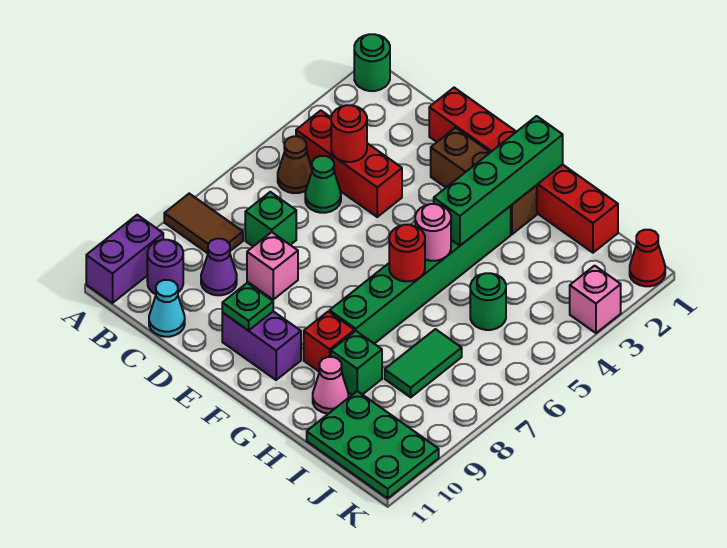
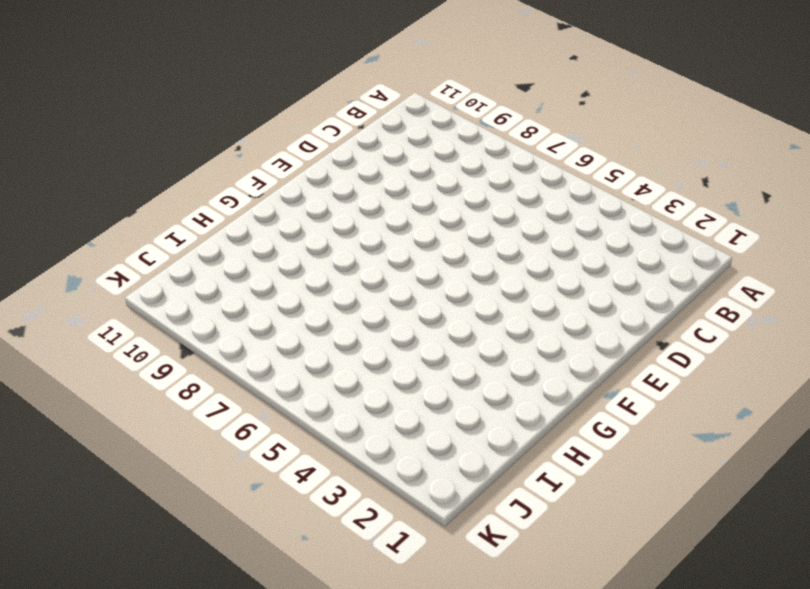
none -> green 1x1 round brick [354,34,390,91]
none -> brown 1x2 tile [164,194,243,253]
none -> purple 1x2 brick [86,215,163,303]

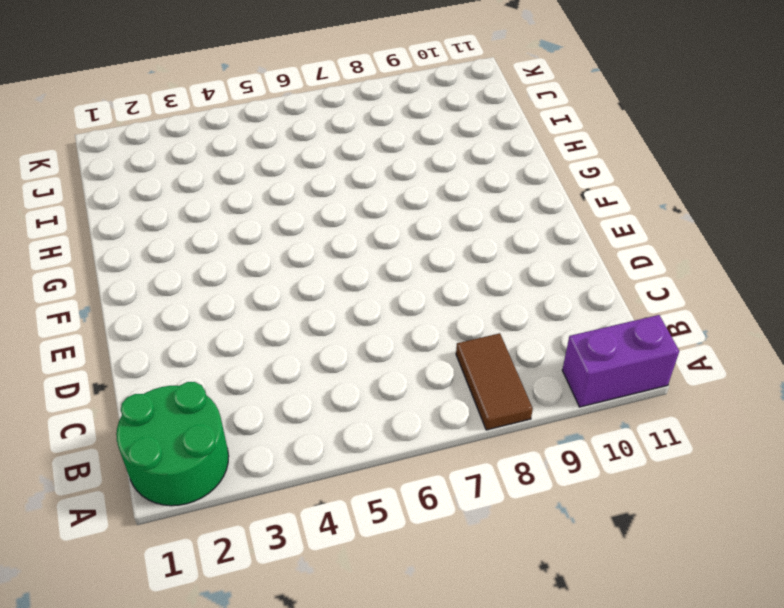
green 2x2 round brick [116,382,229,506] -> green 1x1 round brick [354,34,390,91]
none -> red 1x3 brick [296,111,402,217]
none -> brown 1x1 cone [278,136,312,193]
none -> purple 1x1 round brick [147,240,183,294]

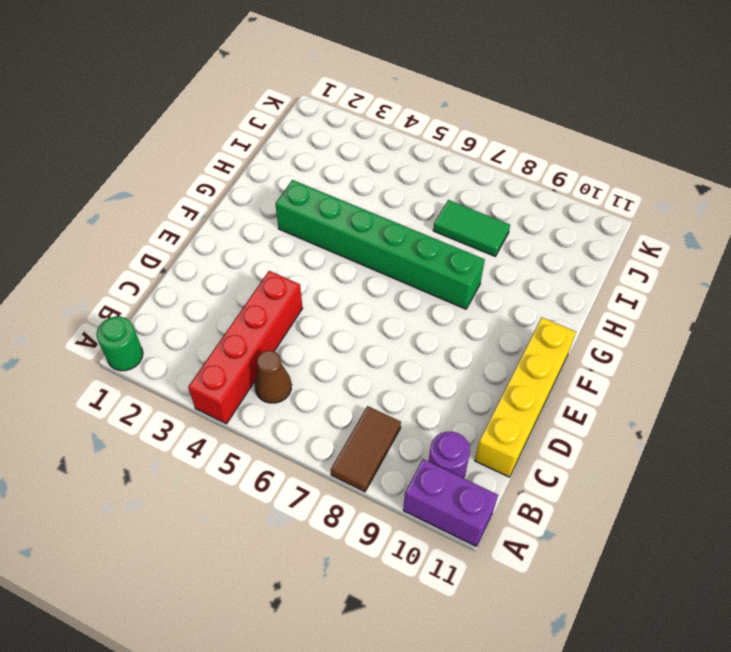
red 1x4 brick [188,271,303,424] -> red 1x3 brick [296,111,402,217]
yellow 1x4 brick [475,318,576,477] -> cyan 1x1 cone [149,280,185,337]
none -> green 1x1 cone [305,156,341,213]
none -> green 1x1 brick [245,192,296,246]
none -> purple 1x1 cone [201,239,237,295]

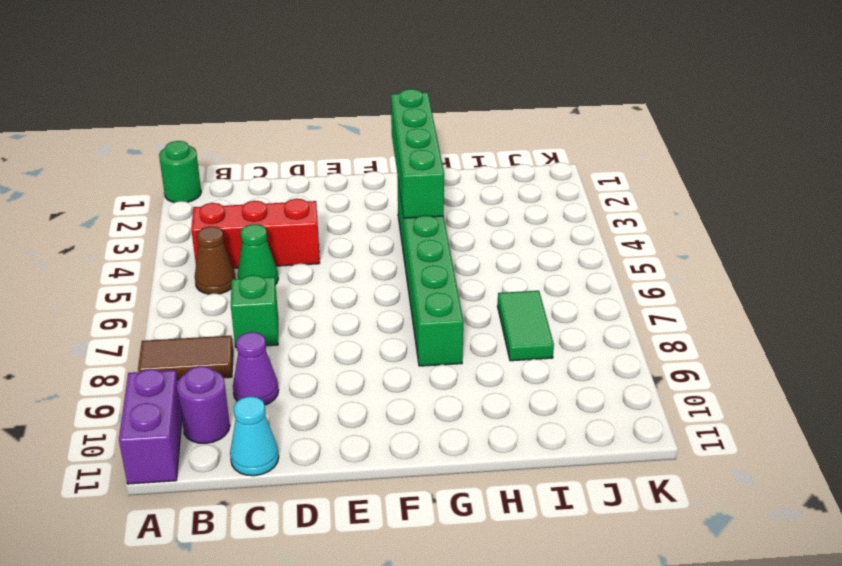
none -> red 1x6 brick [429,88,618,253]
none -> pink 1x1 brick [247,232,298,300]
none -> brown 1x3 brick [431,128,537,234]

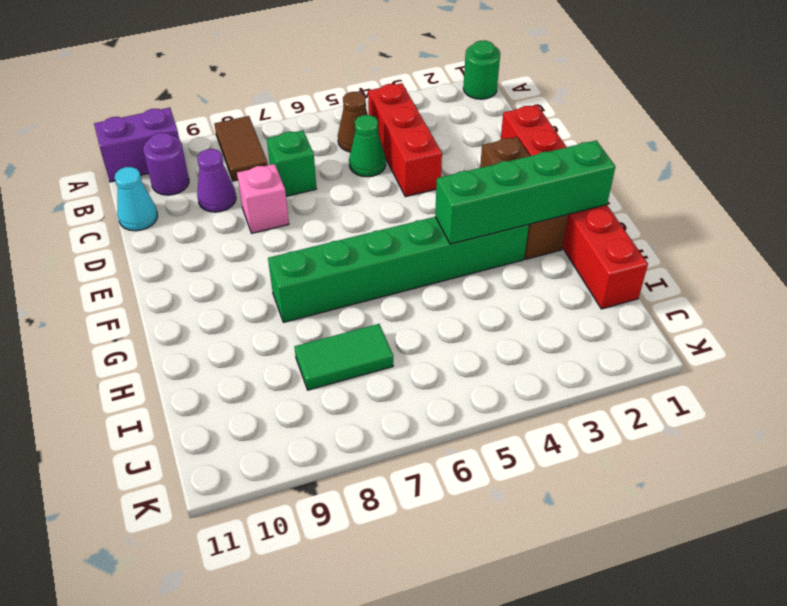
none -> purple 1x2 brick [222,311,301,380]
none -> red 1x1 brick [304,311,355,372]
none -> green 1x1 brick [331,331,382,395]

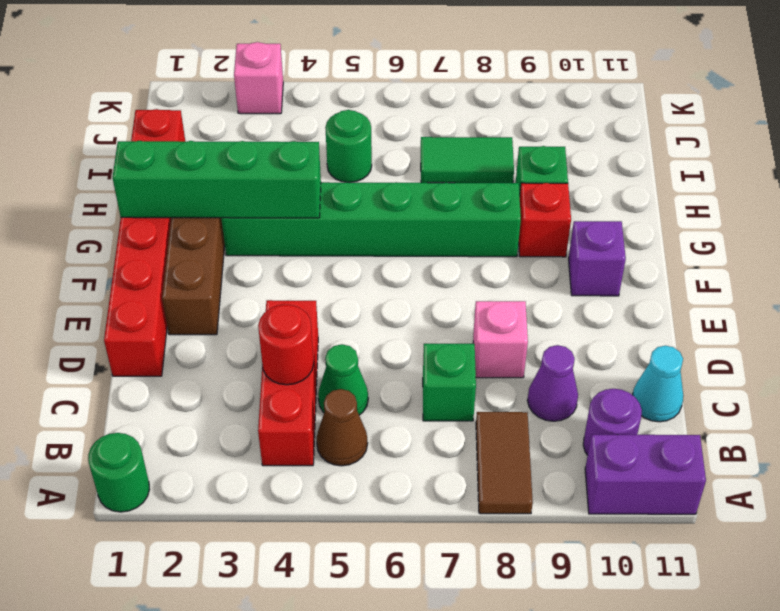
purple 1x1 brick [569,221,626,296] -> purple 1x2 brick [222,311,301,380]
none -> pink 1x1 cone [313,357,348,414]
none -> green 2x3 plate [307,391,439,498]
none -> red 1x1 cone [630,230,665,286]

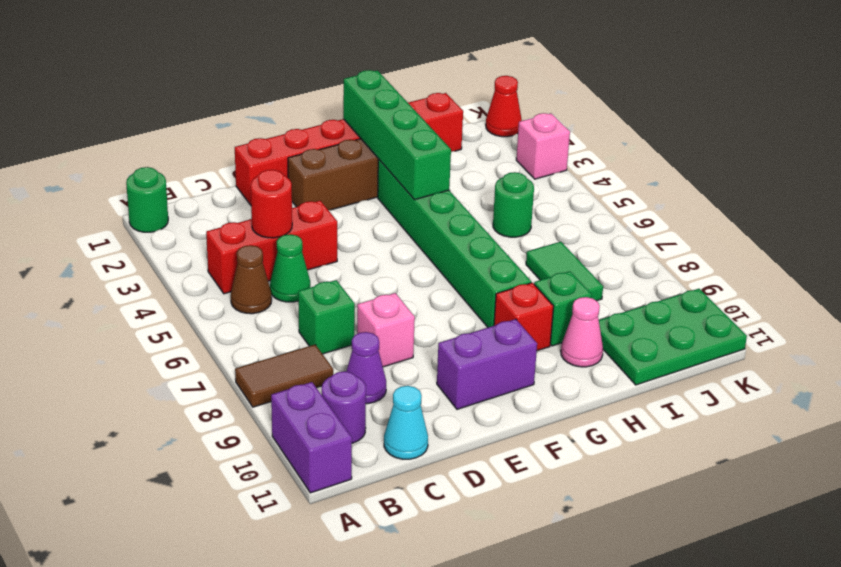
none -> green 1x1 plate [222,283,273,331]
none -> pink 1x1 round brick [415,204,451,261]
none -> red 1x1 round brick [389,225,425,281]

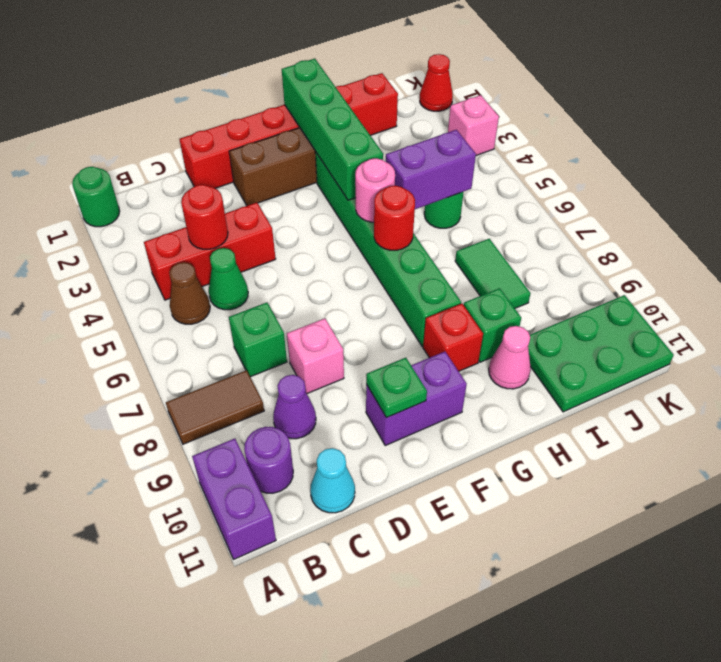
purple 1x2 brick [386,130,476,209] -> none

